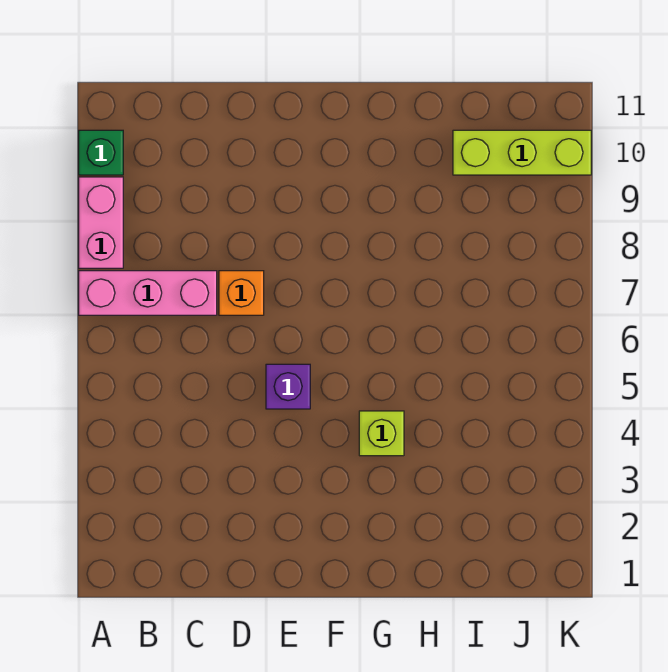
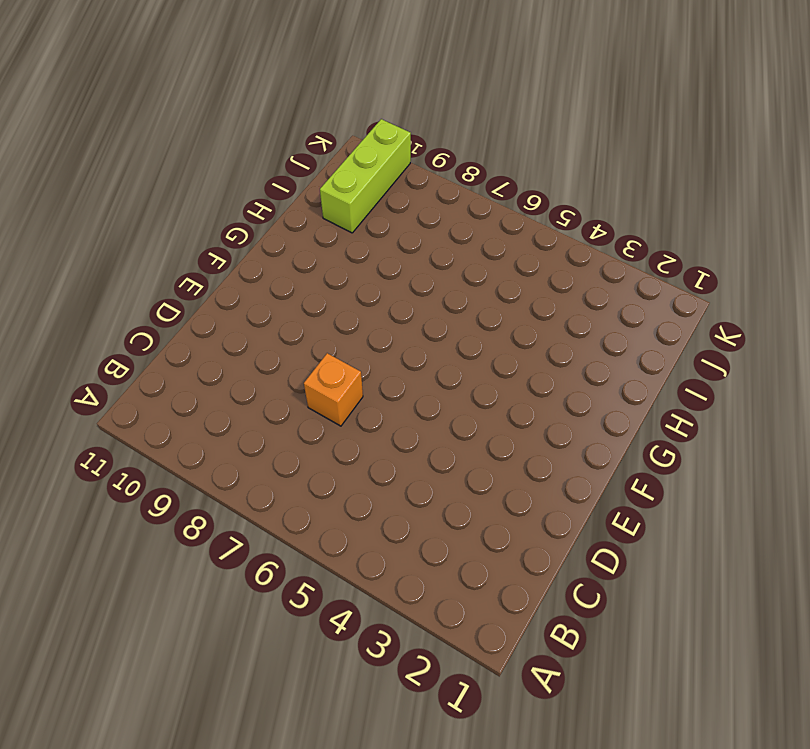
none -> pink 1x3 brick [79,271,217,315]
none -> pink 1x2 brick [79,177,123,268]

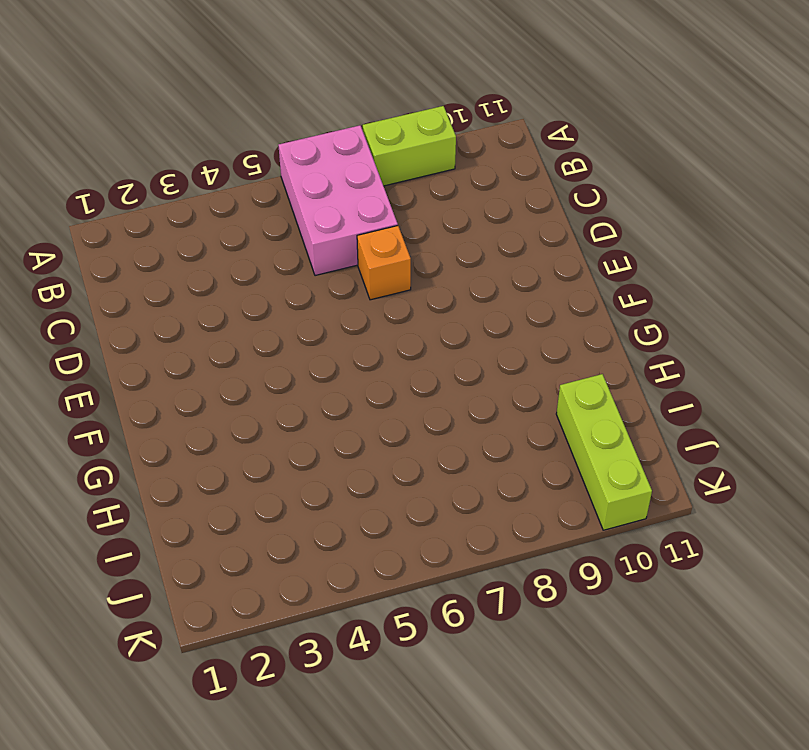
pink 2x3 brick [278,125,398,276] -> pink 1x3 brick [79,271,217,315]
lime 1x2 brick [363,106,456,186] -> pink 1x2 brick [79,177,123,268]
none -> green 1x1 brick [79,130,123,175]
none -> purple 1x1 brick [266,364,310,409]

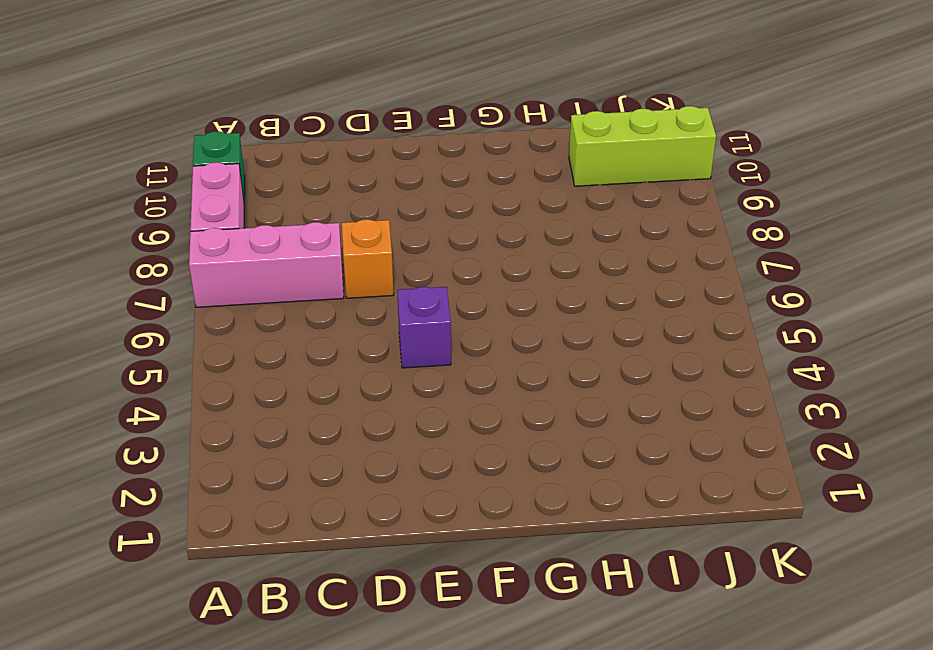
none -> lime 1x1 brick [359,411,404,456]

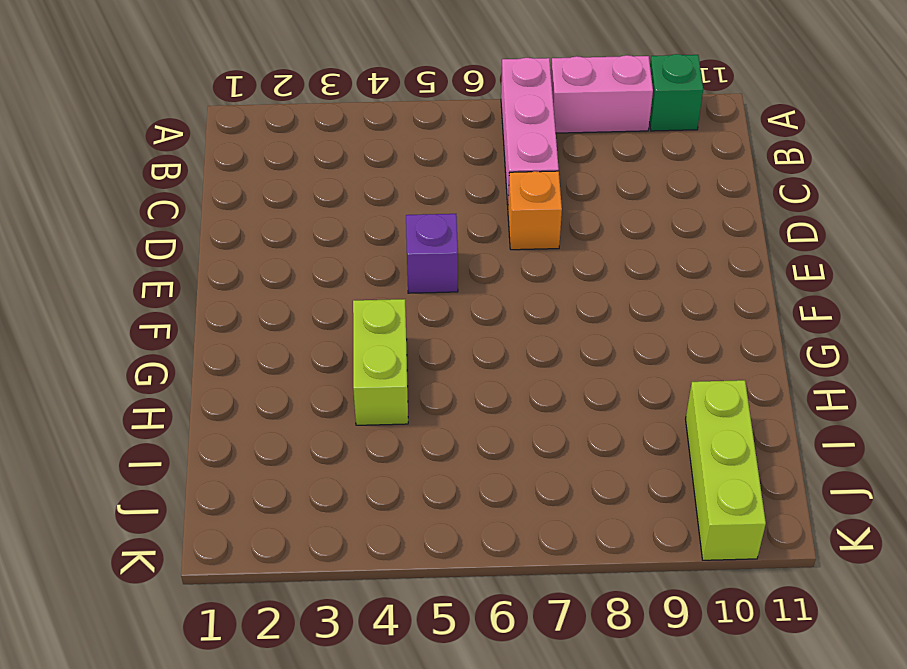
lime 1x2 brick [353,299,408,425] -> lime 1x1 brick [359,411,404,456]

